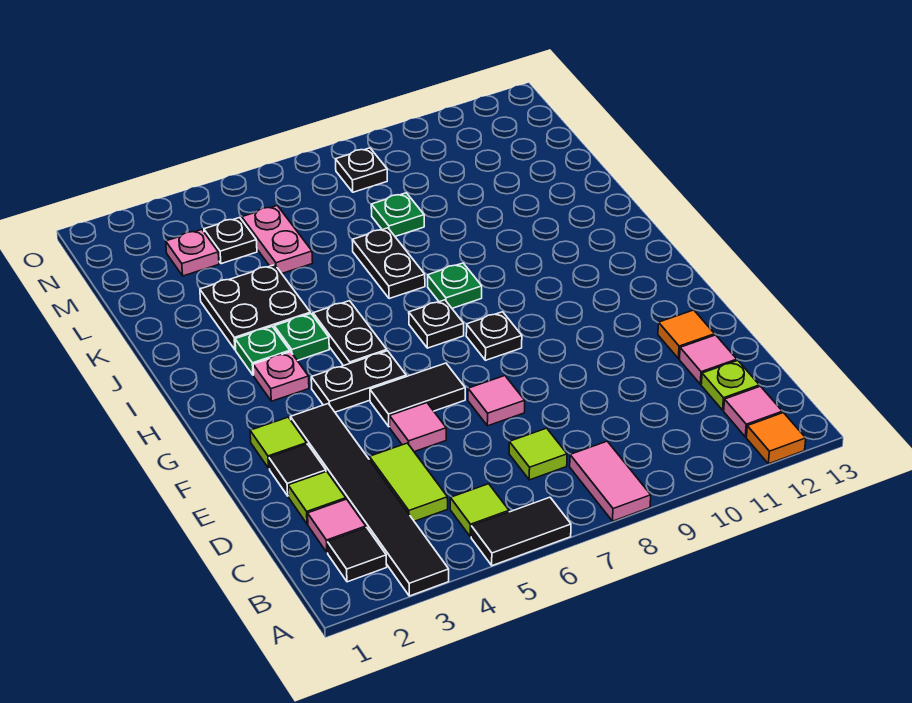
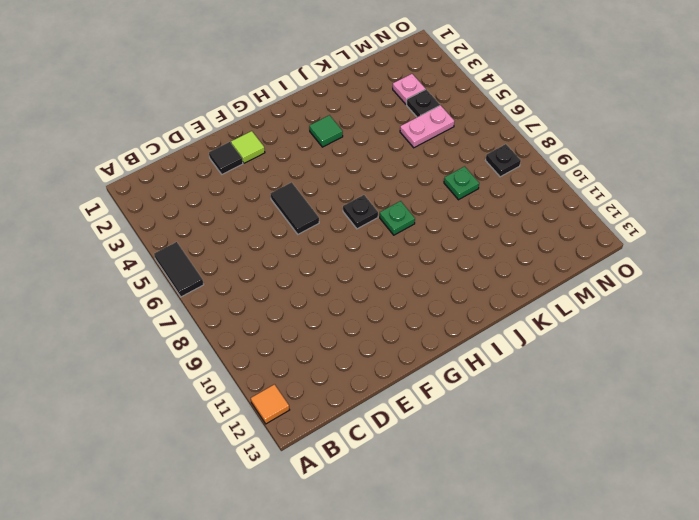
green 1x1 tile [309,115,343,147] -> green 1x1 plate [235,327,290,375]
none -> black 1x6 tile [290,404,449,596]
none -> pink 1x2 tile [570,441,651,521]
none -> black 1x1 tile [327,528,387,582]
none -> lime 1x1 tile [450,484,509,537]

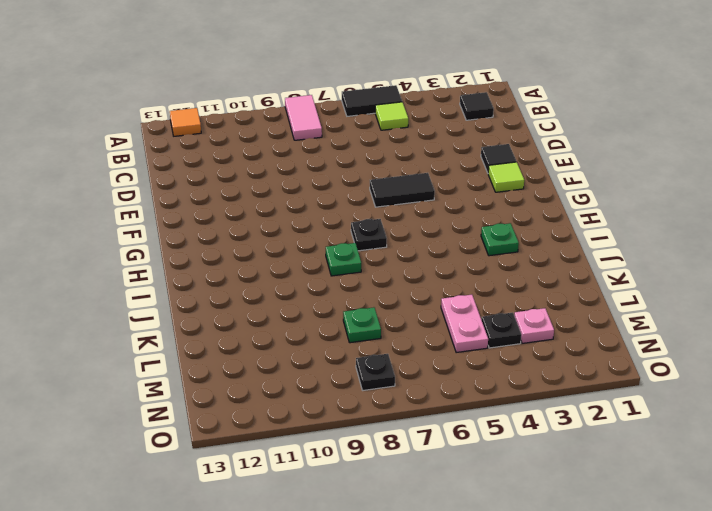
none -> black 1x6 tile [290,404,449,596]
none -> pink 1x1 tile [724,386,782,437]
none -> pink 1x1 tile [308,499,366,553]
none -> lime 1x2 tile [369,443,448,521]

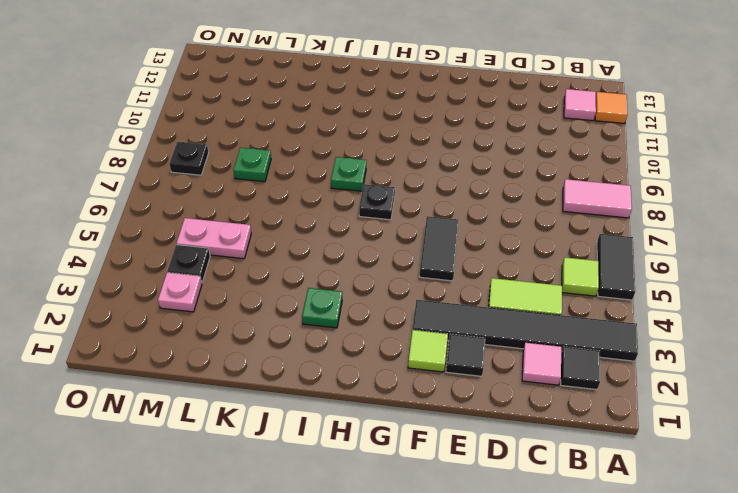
none -> lime 1x1 tile [509,428,567,480]
none -> lime 1x1 plate [701,361,759,410]
none -> lime 1x1 tile [288,471,346,524]
none -> pink 1x1 tile [679,335,737,384]

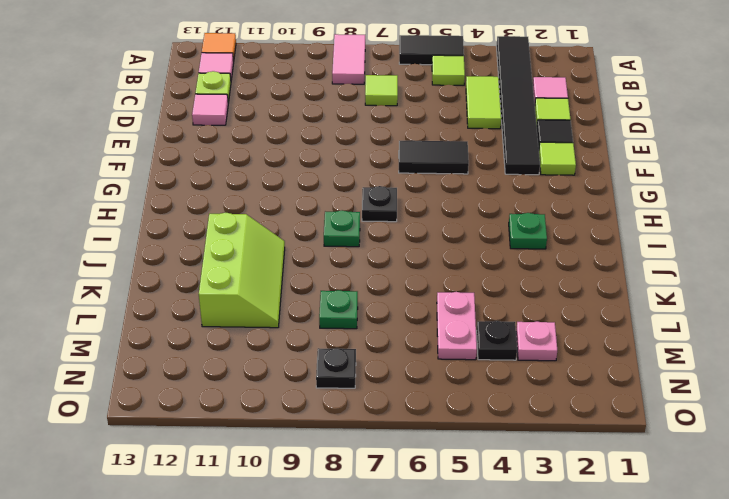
lime 2x3 slope [199,213,285,328] -> none
none -> black 1x1 tile [327,528,387,582]
none -> pink 1x1 tile [390,403,446,452]
none -> pink 1x1 tile [468,376,525,426]
none -> orange 1x1 tile [658,310,715,359]

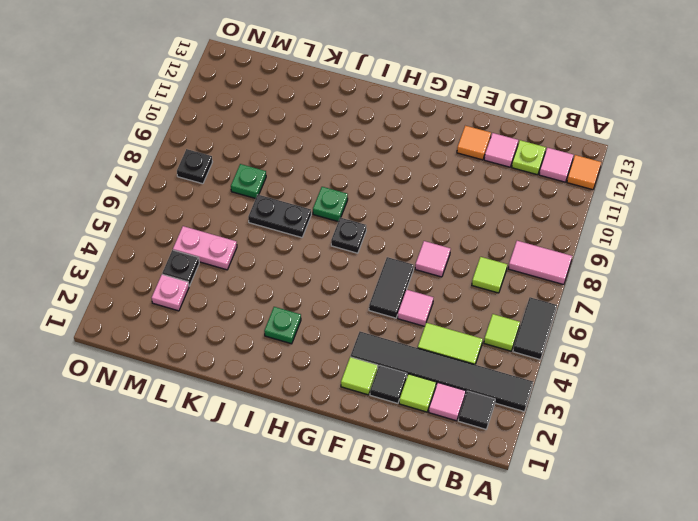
none -> black 1x2 plate [311,351,406,412]
none -> black 1x1 plate [466,312,522,360]
none -> pink 1x1 plate [253,352,309,401]
none -> black 1x2 plate [313,301,387,366]

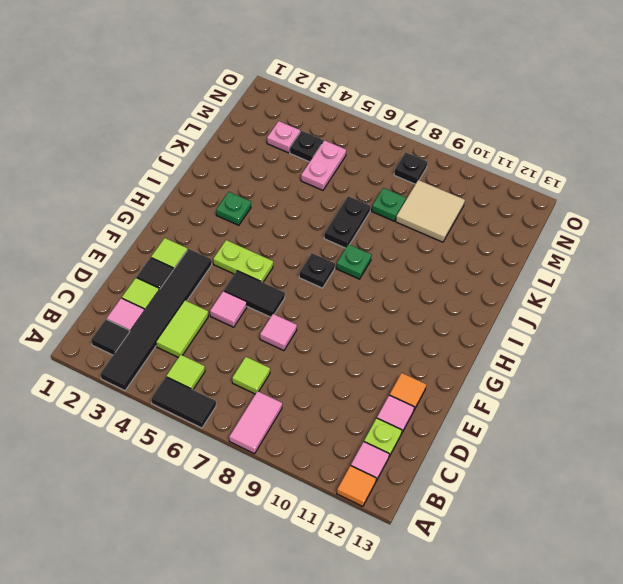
lime 1x2 plate [213,240,273,282] -> black 1x2 plate [311,351,406,412]
tan 2x2 tile [396,180,465,242] -> none
none -> black 1x1 plate [466,312,522,360]
none -> pink 1x1 plate [253,352,309,401]
none -> black 1x2 plate [313,301,387,366]
none -> green 1x1 plate [274,314,329,361]

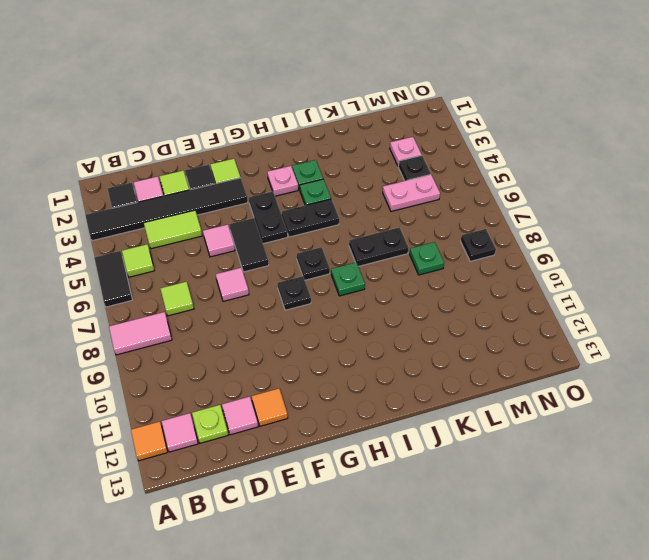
none -> black 2x2 plate [200,265,310,350]

